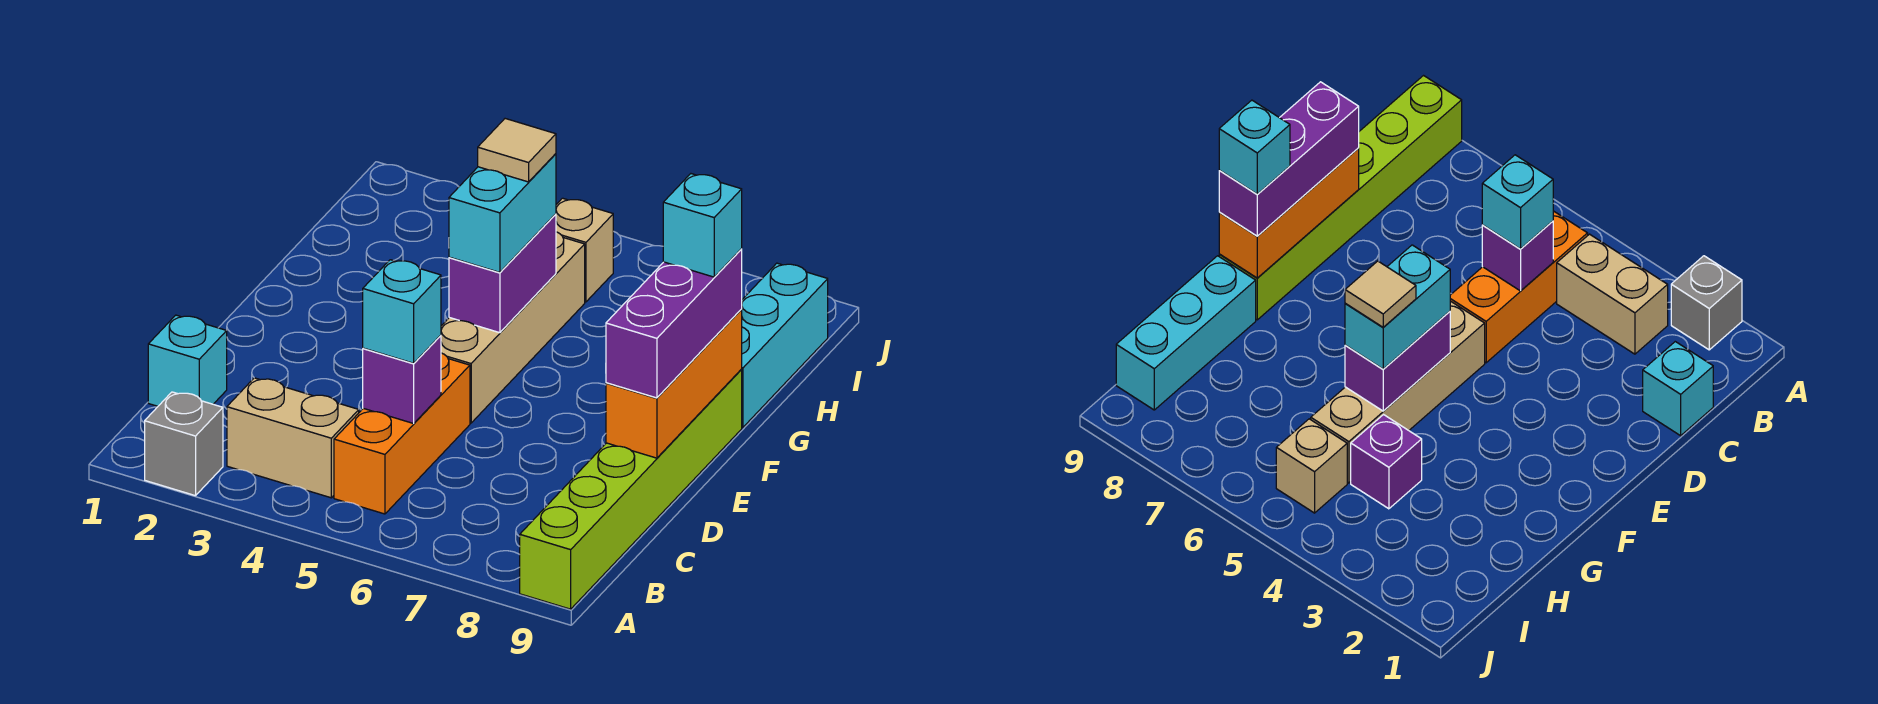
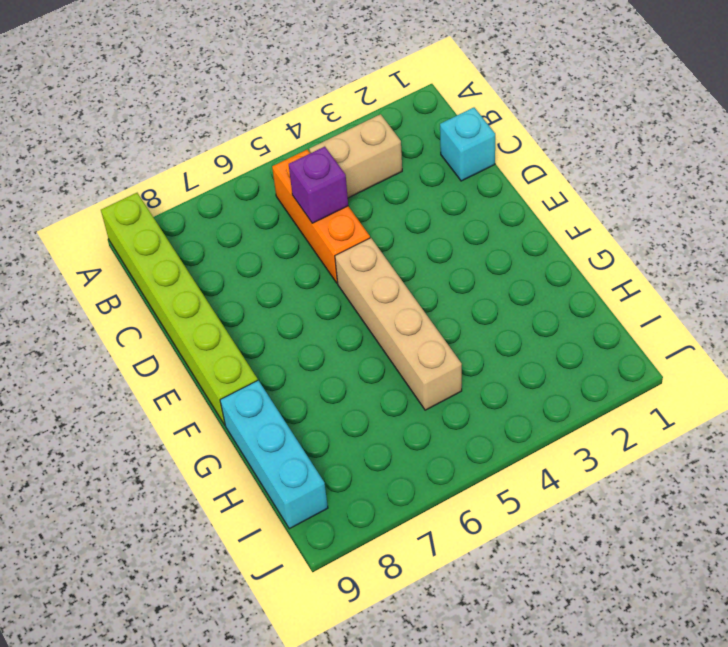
none -> grey 1x1 brick [145,392,223,496]
none -> purple 1x1 brick [1351,415,1422,509]
none -> tan 1x1 brick [556,198,613,302]

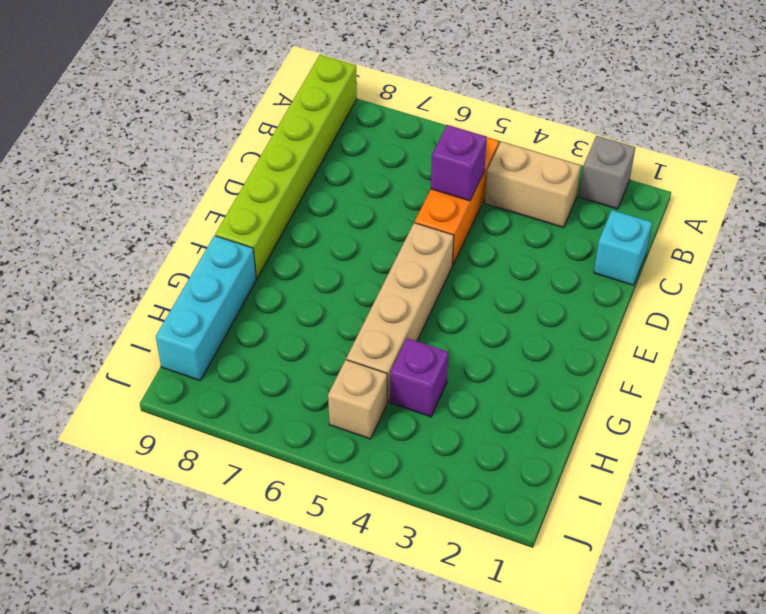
none -> orange 1x3 brick [606,309,742,458]
none -> purple 1x2 brick [449,214,556,333]
none -> cyan 1x1 brick [363,260,441,363]

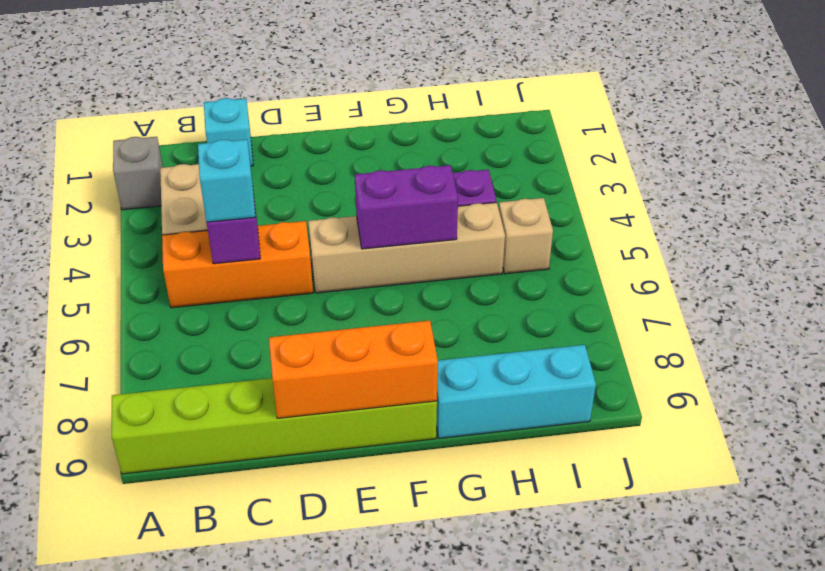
none -> purple 1x3 brick [606,249,742,398]
none -> cyan 1x2 brick [449,154,556,272]
none -> cyan 1x1 brick [663,174,742,277]

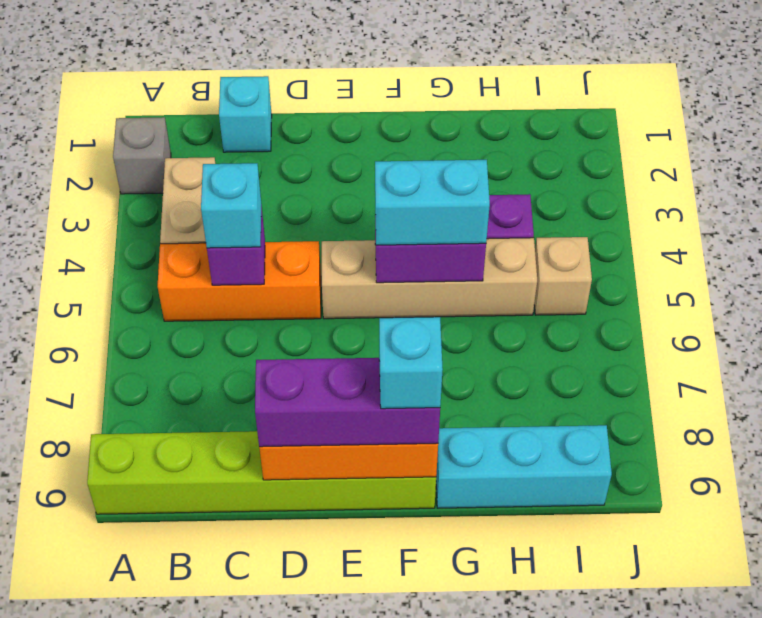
none -> tan 1x1 tile [478,119,556,182]

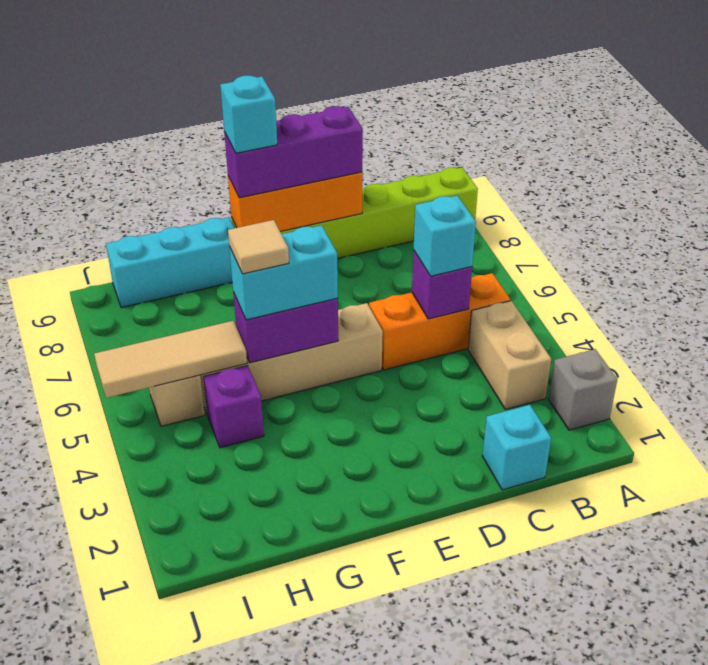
tan 1x3 tile [94,321,247,398] -> none

